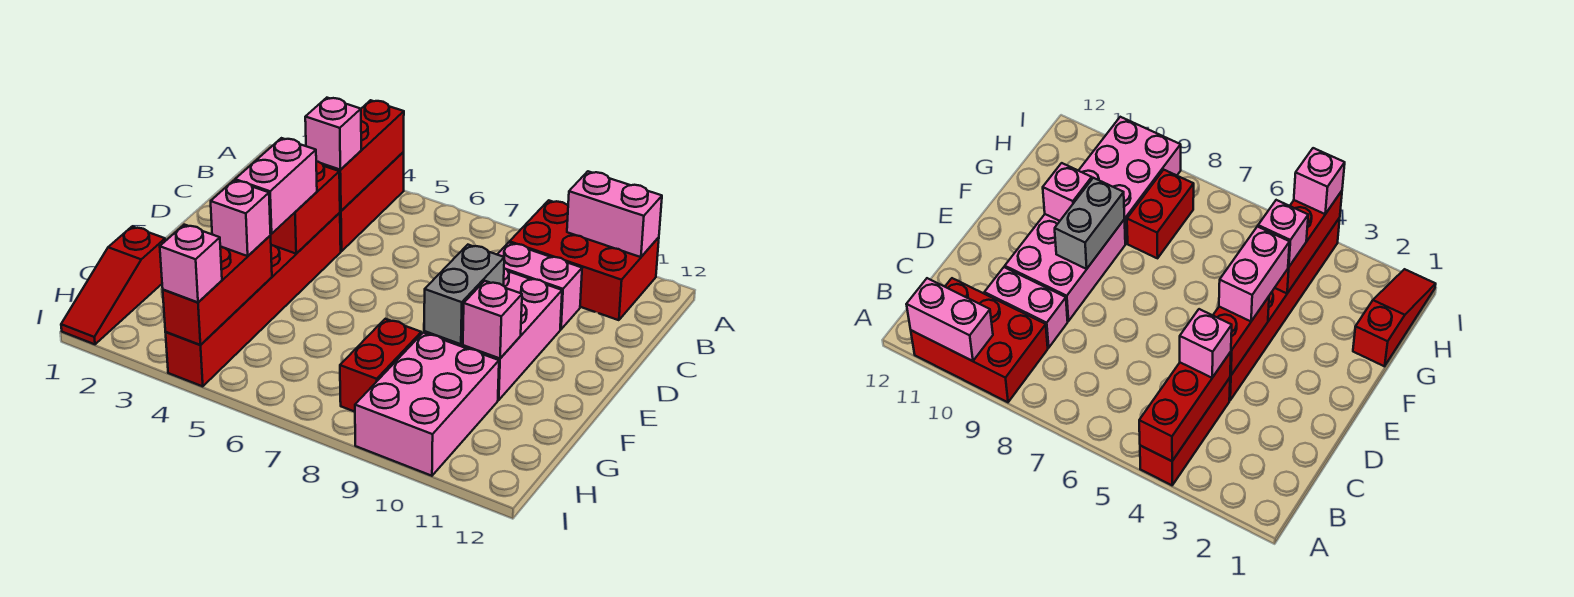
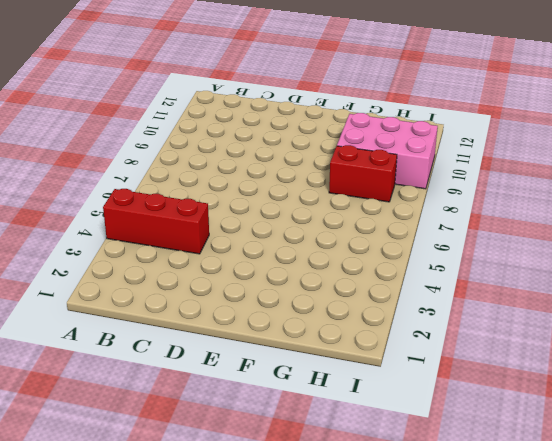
none -> red 2x3 brick [510,200,659,320]
none -> pink 1x2 brick [497,242,582,329]
none -> red 1x6 brick [165,213,341,386]

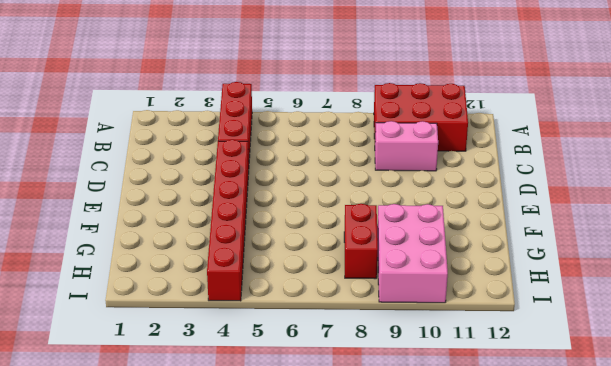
none -> pink 2x3 brick [424,268,562,400]
none -> red 1x3 slope [61,226,165,344]
none -> red 1x3 brick [323,100,404,211]

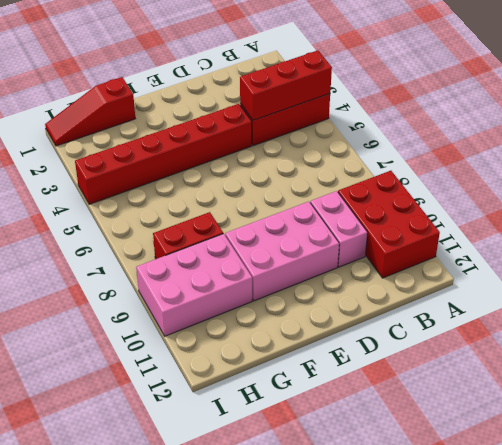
none -> pink 1x2 brick [567,171,662,257]
none -> red 1x2 brick [270,161,340,254]
none -> grey 1x2 brick [424,245,504,344]

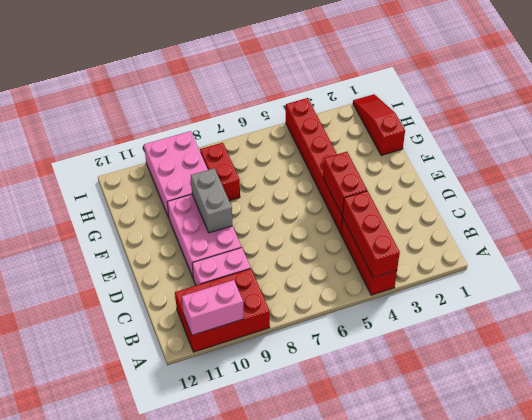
none -> pink 1x1 brick [463,281,522,358]
none -> red 1x3 brick [163,236,272,345]
none -> pink 1x1 brick [305,98,361,170]

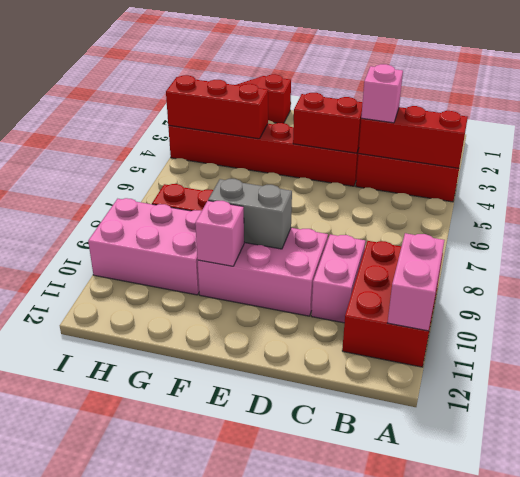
none -> pink 1x2 brick [235,138,317,234]
none -> pink 1x1 brick [211,180,271,256]
none -> pink 1x1 brick [160,225,222,302]

